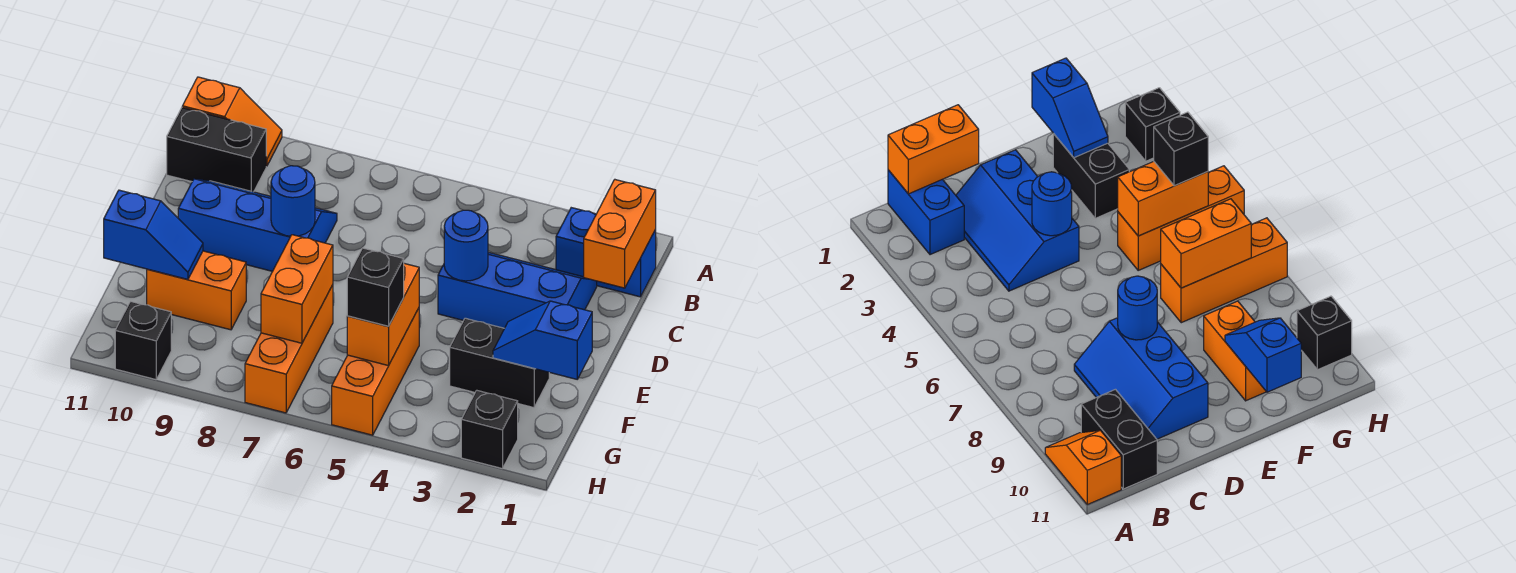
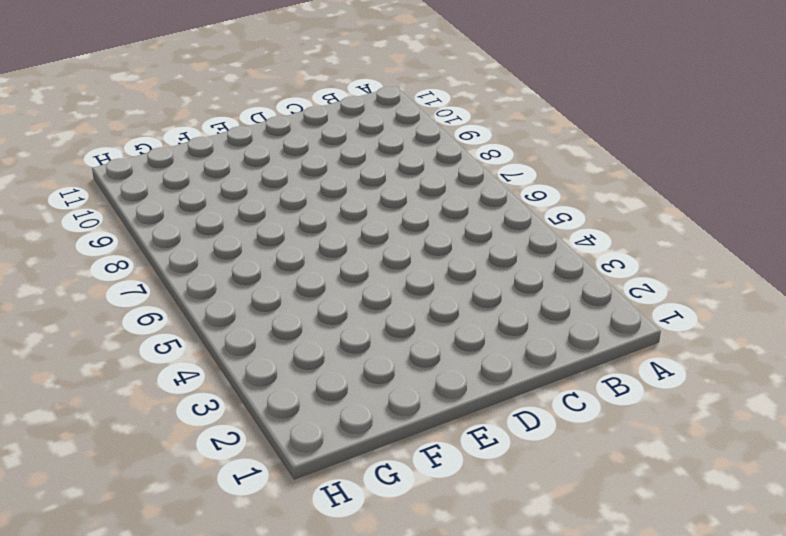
none -> orange 1x2 slope [182,77,282,166]
none -> blue 1x2 brick [556,208,656,297]
none -> black 1x2 brick [167,108,266,192]

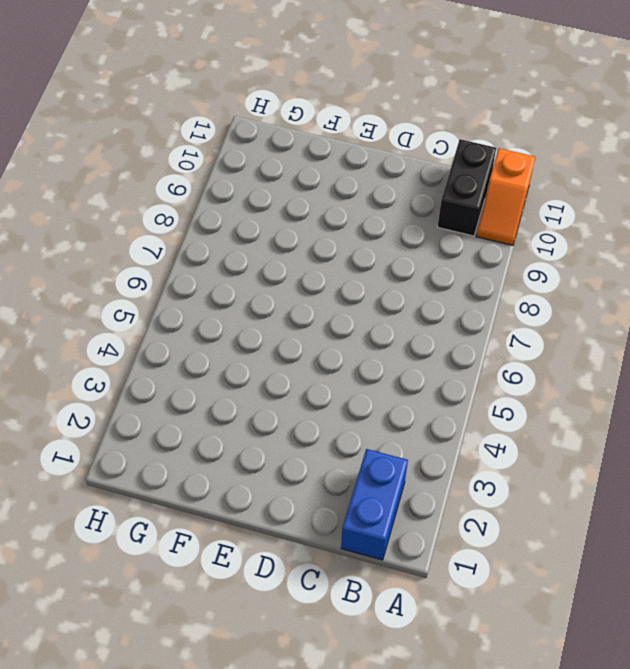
none -> blue 2x3 slope [438,252,597,328]
none -> blue 2x3 slope [178,179,337,271]
none -> black 1x2 brick [450,318,549,408]

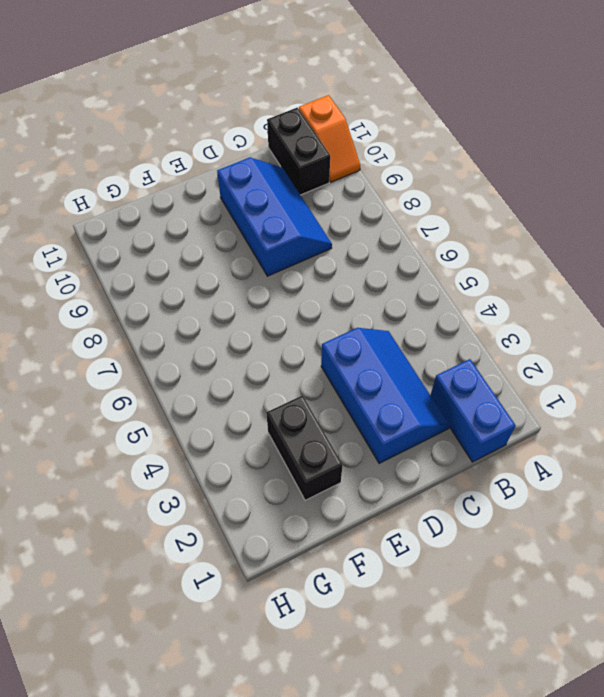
none -> orange 1x3 brick [332,308,419,435]
none -> orange 1x3 brick [245,285,333,413]
none -> orange 1x2 brick [147,251,246,330]

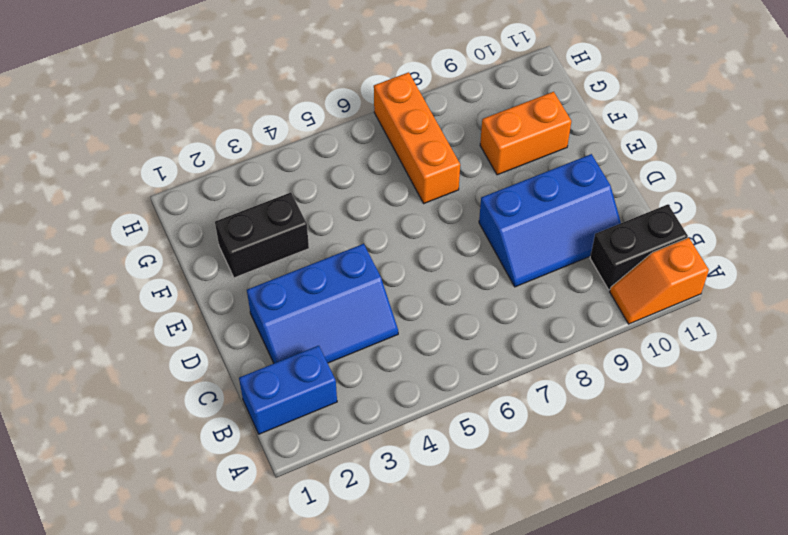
none -> orange 1x3 brick [332,308,419,435]
none -> black 1x1 brick [461,390,518,469]
none -> black 1x1 brick [115,301,171,380]

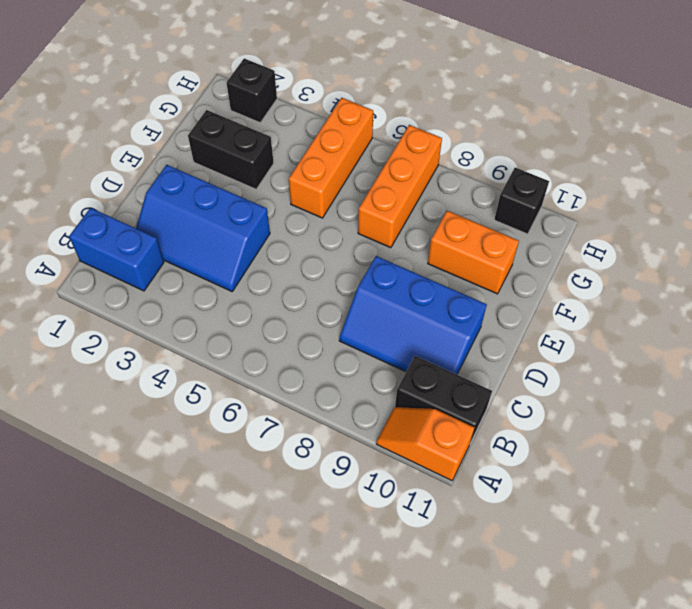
none -> orange 1x2 brick [584,180,656,288]
none -> blue 1x1 round brick [444,210,488,281]
none -> blue 1x1 round brick [271,166,315,236]

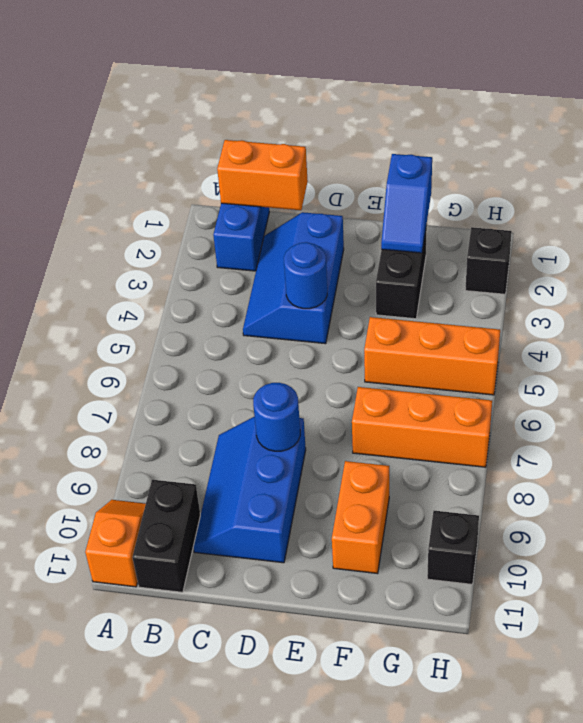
none -> orange 1x2 brick [347,263,419,366]
none -> orange 1x2 brick [261,235,333,343]
none -> blue 1x2 slope [104,190,203,279]

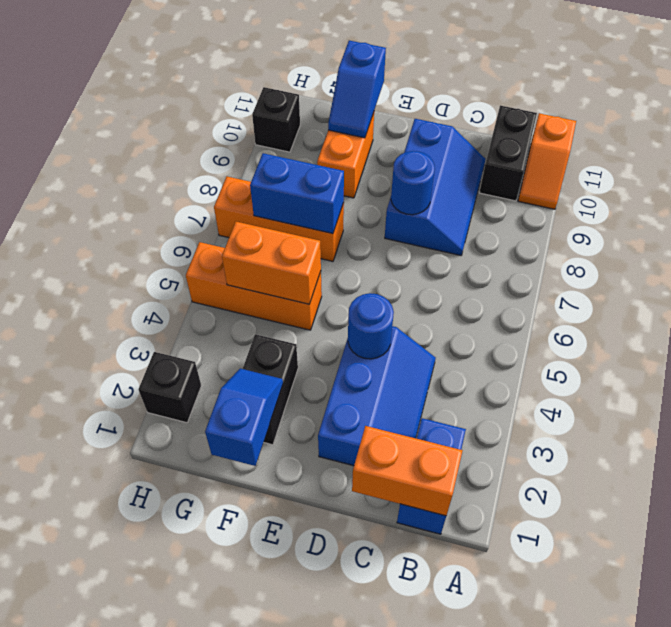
blue 1x2 brick [250,153,344,234] -> orange 1x2 brick [261,235,333,343]
none -> black 1x1 brick [347,248,404,326]

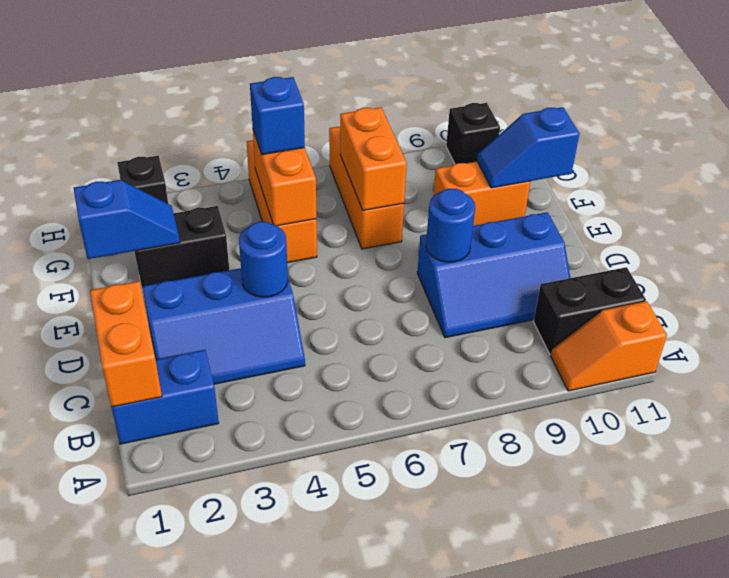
blue 1x1 brick [250,77,305,155] -> black 1x1 brick [347,248,404,326]

